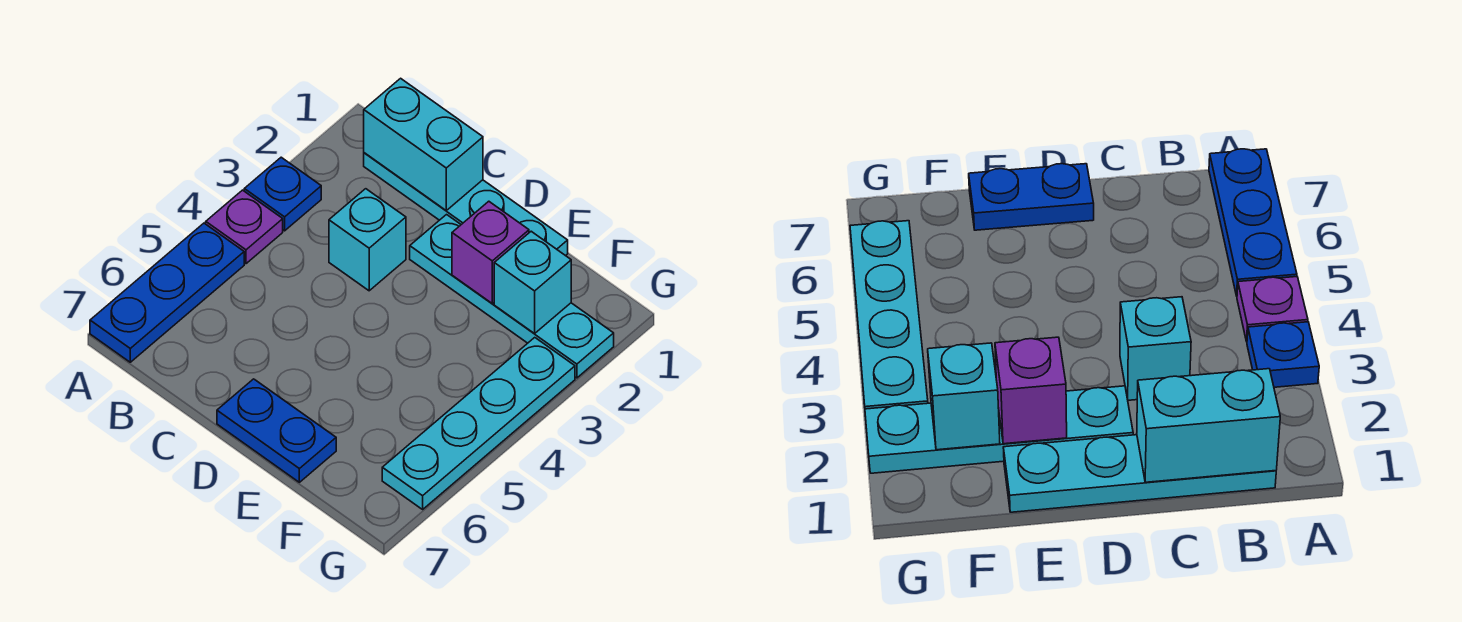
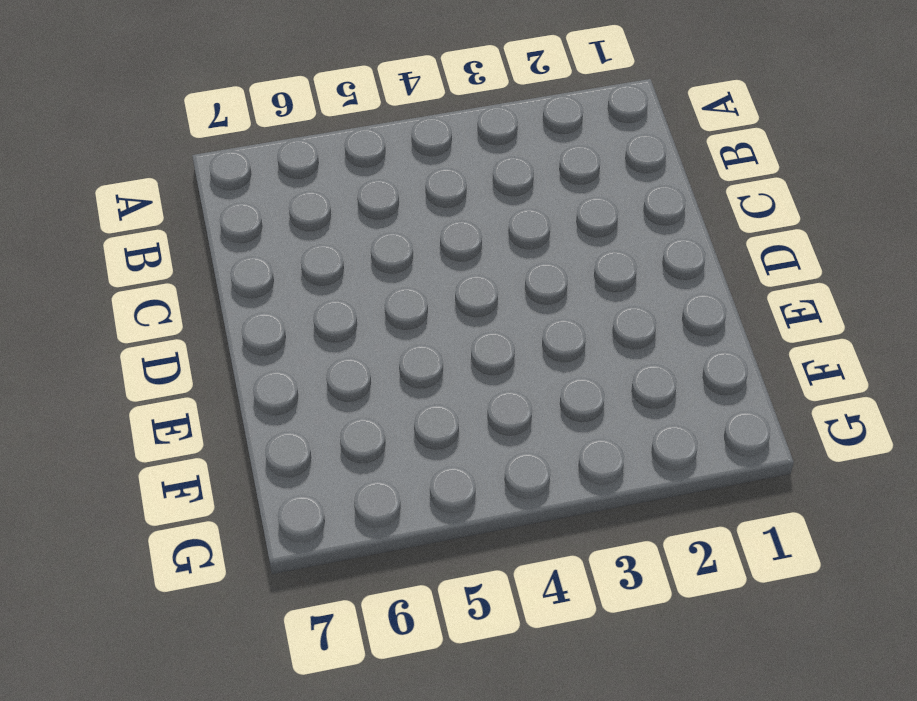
none -> blue 1x1 plate [244,157,321,231]
none -> purple 1x1 plate [206,190,283,264]

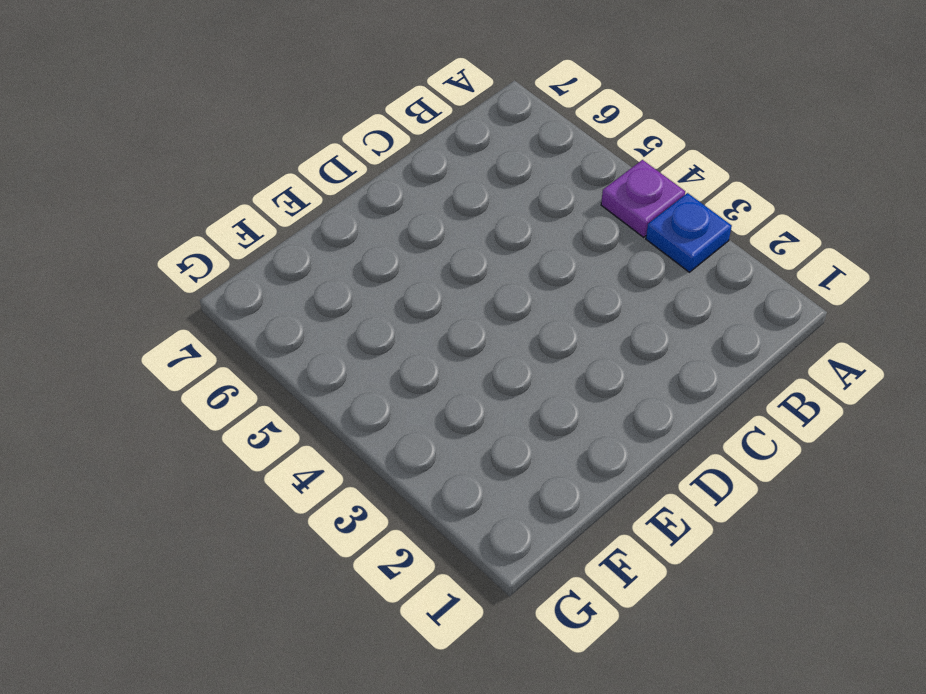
none -> blue 1x3 plate [90,223,244,362]
none -> cyan 1x4 plate [364,153,568,256]

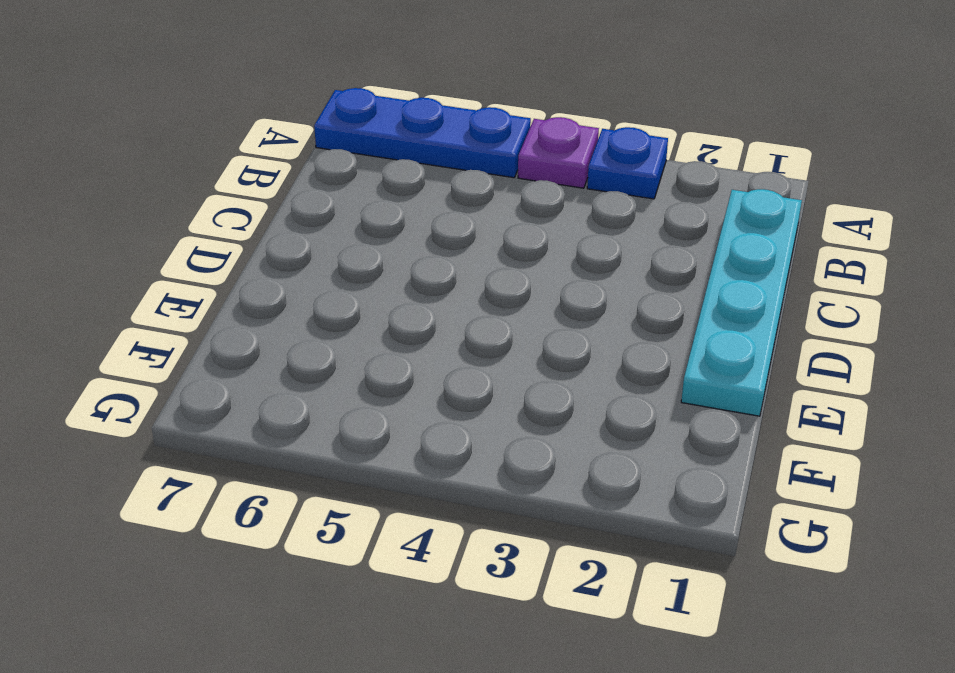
none -> cyan 1x1 brick [329,189,406,291]
none -> cyan 1x4 plate [410,215,614,378]

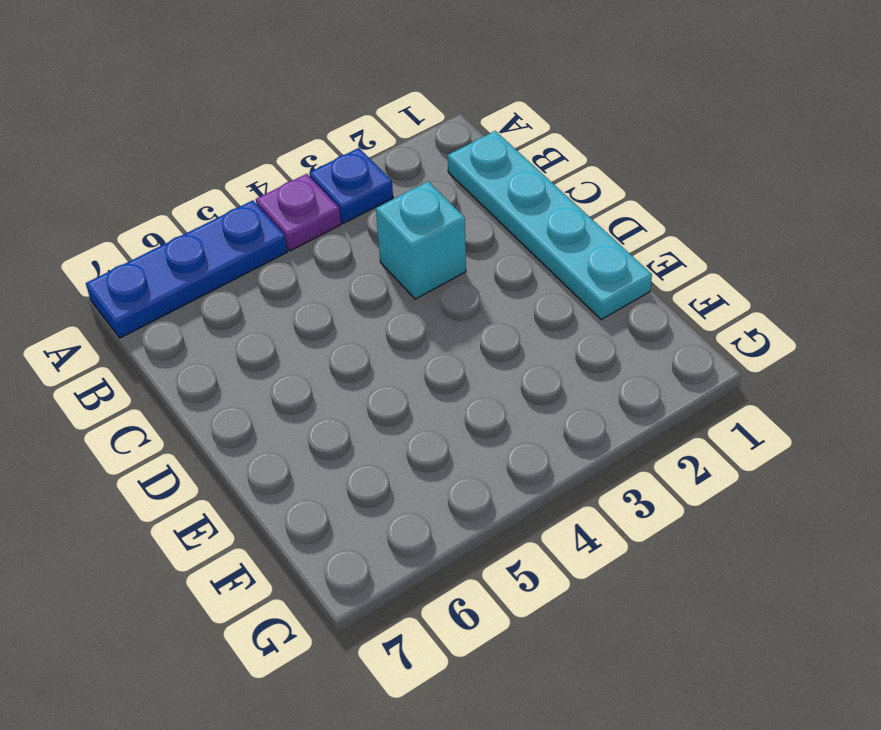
none -> cyan 1x4 plate [410,215,614,378]
none -> blue 1x2 plate [217,379,336,482]

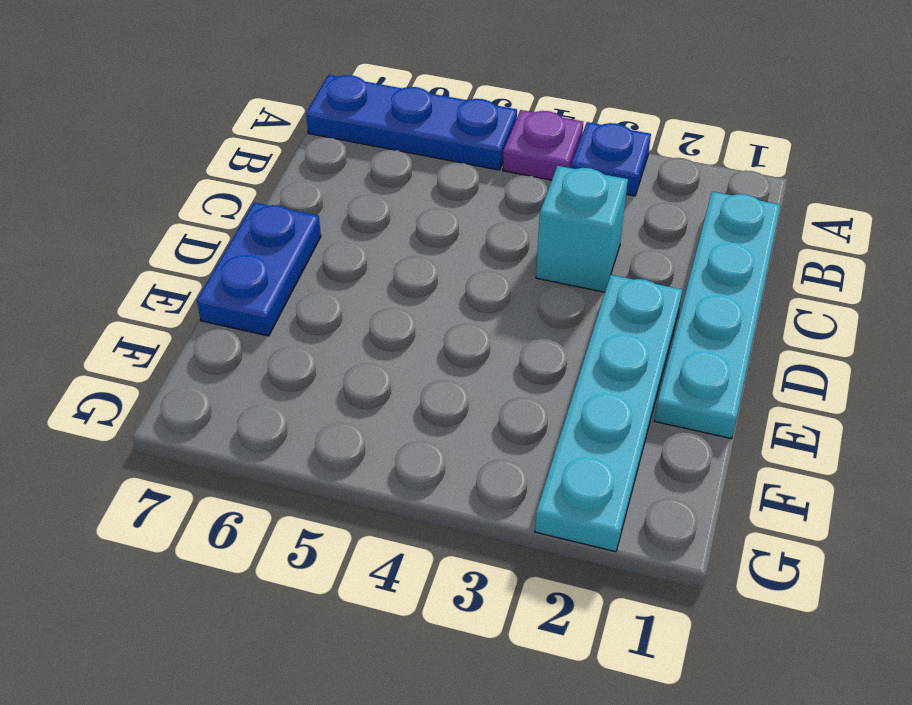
none -> cyan 1x4 plate [382,338,575,509]
none -> cyan 1x2 brick [364,78,483,210]

